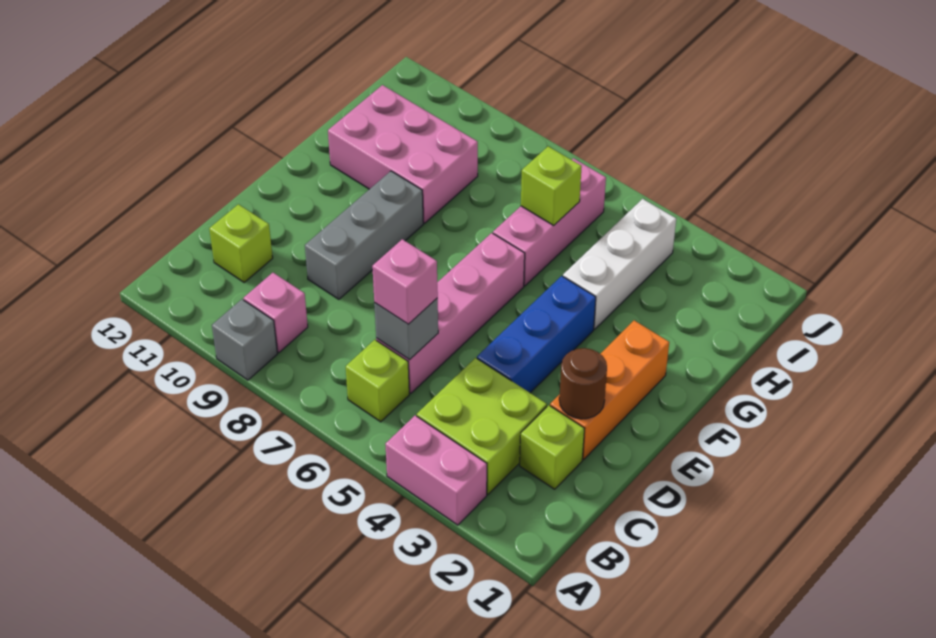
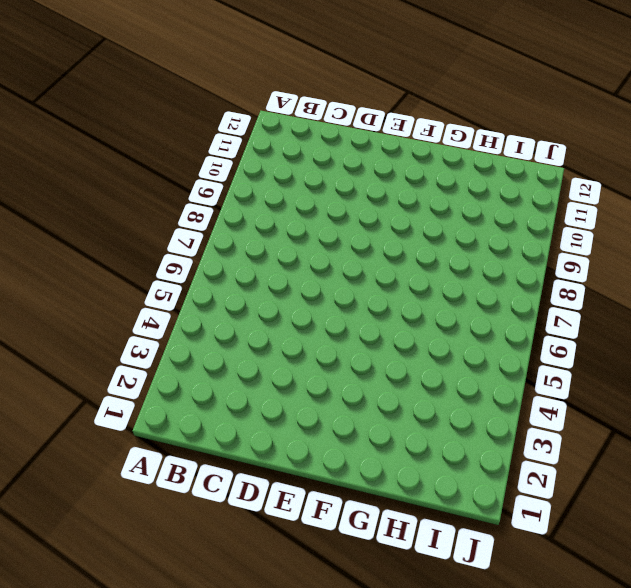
none -> pink 1x2 brick [385,415,487,525]
none -> grey 1x1 brick [212,299,277,380]
none -> lime 2x2 brick [417,358,547,494]

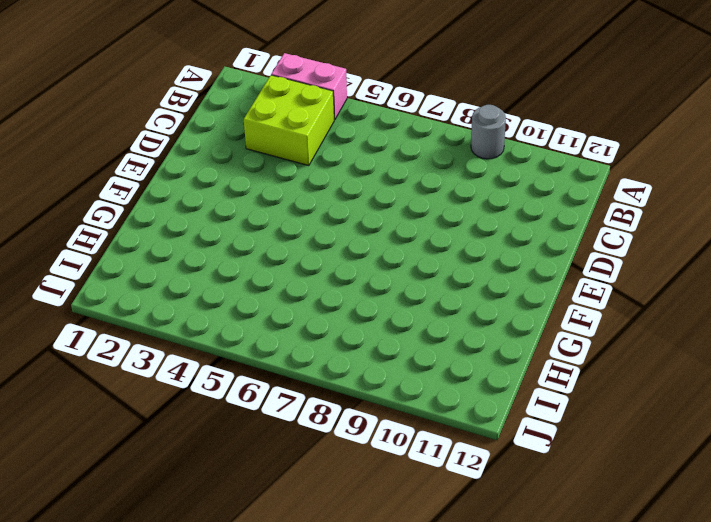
grey 1x1 round brick [471,105,506,159] -> grey 1x1 brick [212,299,277,380]
none -> lime 1x1 brick [346,340,409,422]
none -> pink 1x1 brick [243,273,308,353]
none -> lime 1x1 brick [520,405,584,489]

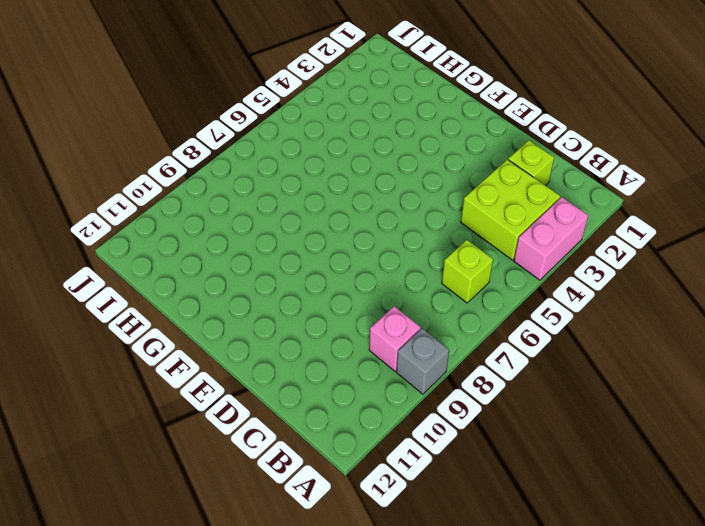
none -> pink 1x4 brick [376,233,525,394]
none -> lime 1x1 brick [209,204,273,282]
none -> orange 1x3 brick [550,320,669,460]

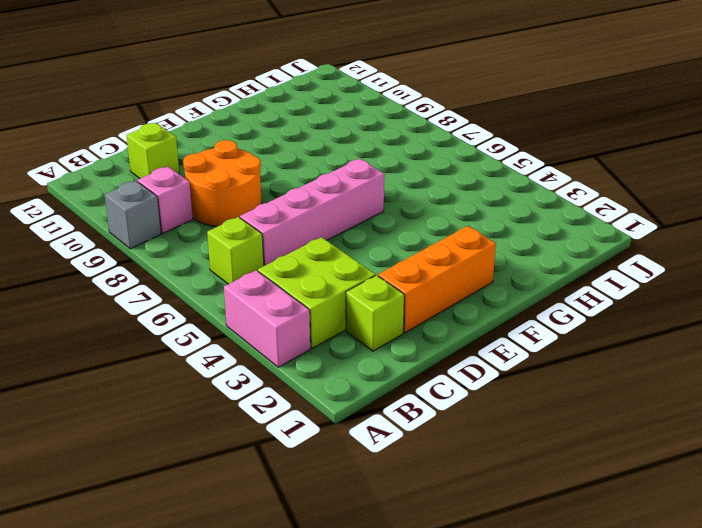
orange 2x2 round brick [183,140,262,227] -> grey 1x3 brick [305,171,423,299]
none -> blue 1x3 brick [477,276,596,393]
none -> white 1x3 brick [563,199,676,329]
none -> pink 1x3 brick [493,158,606,286]

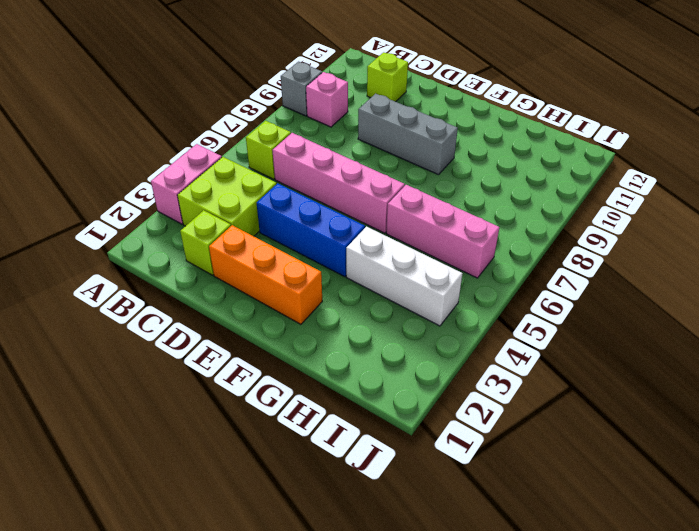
none -> pink 2x3 brick [328,85,478,223]
none -> grey 1x1 brick [374,298,438,360]
none -> brown 1x1 round brick [559,348,607,419]

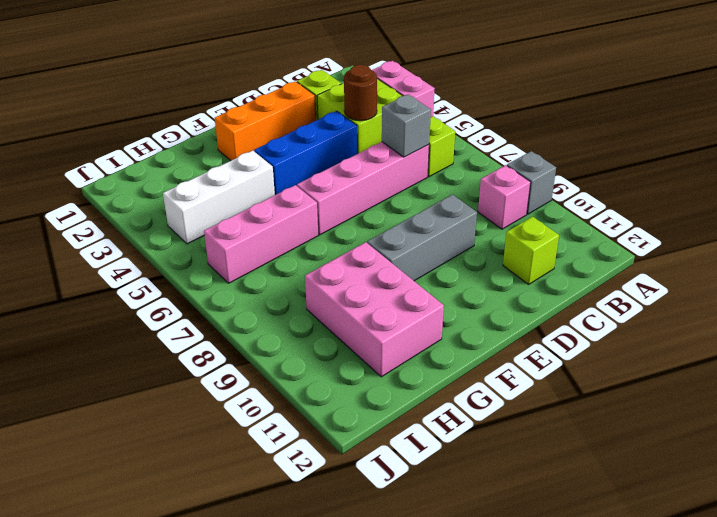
brown 1x1 round brick [344,65,377,121] -> brown 1x1 round brick moved to [559,348,607,419]
none -> lime 1x1 brick [521,146,582,225]
none -> pink 1x1 brick [372,239,438,324]

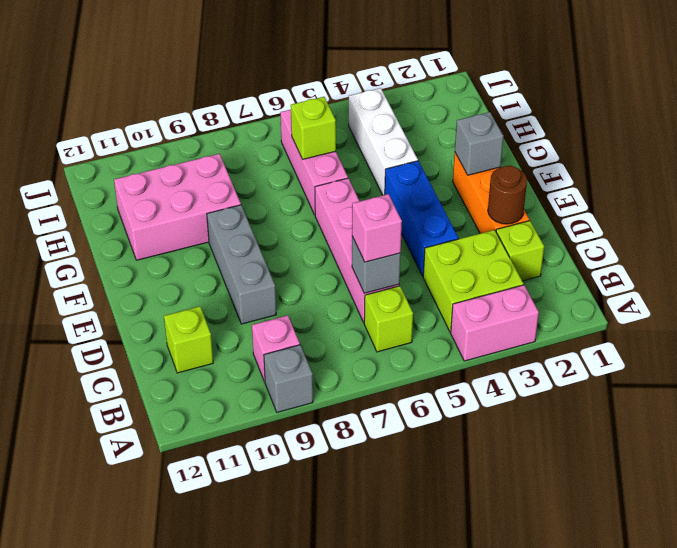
grey 1x1 brick [455,112,503,175] -> none

